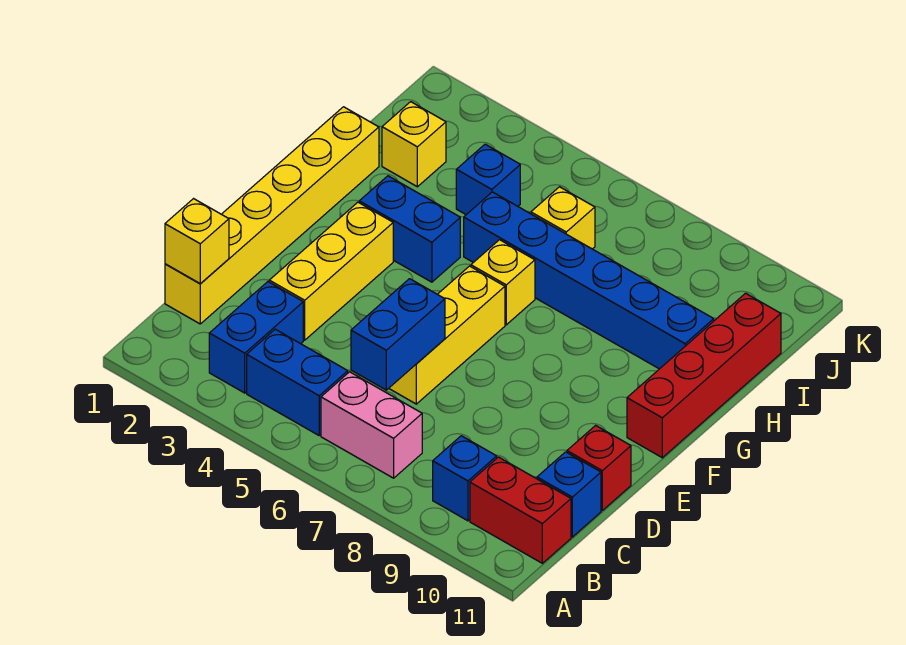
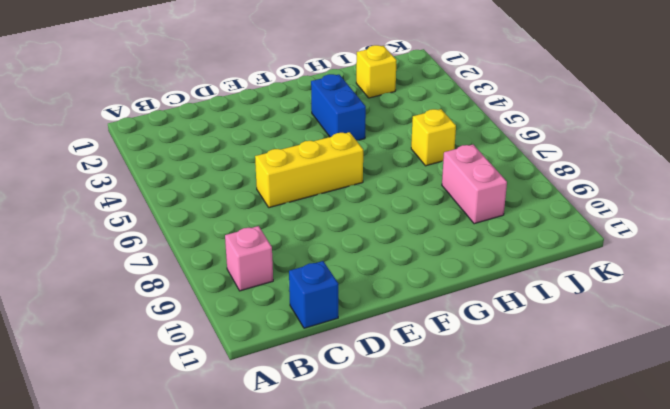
pink 1x1 brick [225,226,273,291] -> blue 1x1 brick [433,436,497,521]
pink 1x2 brick [442,145,507,224] -> pink 1x2 brick moved to [321,372,422,478]
none -> blue 1x2 brick [209,282,303,393]
none -> blue 1x2 brick [247,329,348,435]
none -> red 1x2 brick [470,457,571,563]

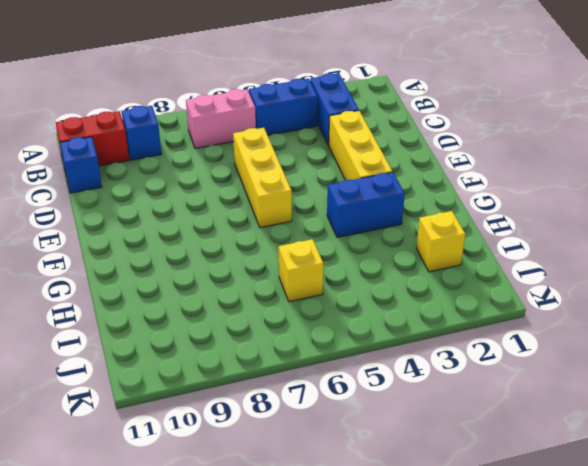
none -> yellow 1x6 brick [165,107,379,324]
none -> red 1x1 brick [567,426,631,510]
none -> red 1x4 brick [627,293,781,458]

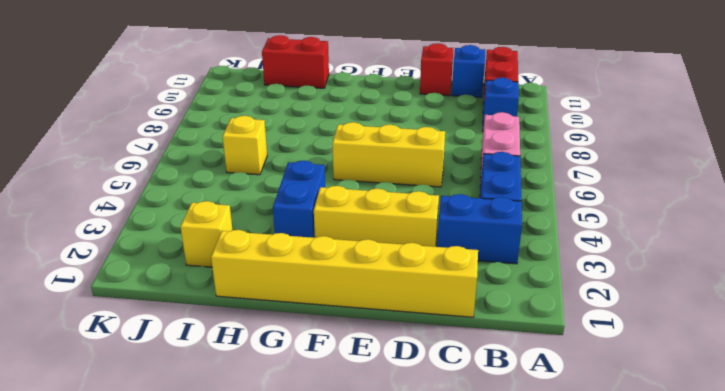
red 1x2 brick [262,35,329,88] -> red 1x4 brick [627,293,781,458]
none -> yellow 1x1 brick [471,240,535,325]
none -> blue 1x6 brick [464,192,714,369]
none -> blue 1x1 brick [456,144,520,215]

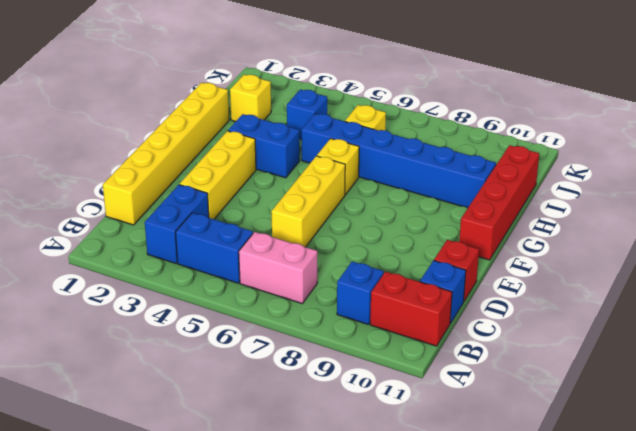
none -> yellow 1x1 brick [165,199,229,283]
none -> blue 1x2 brick [351,279,445,390]

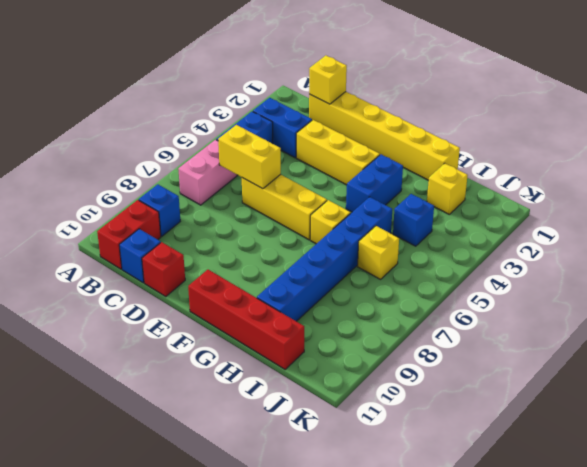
yellow 1x2 brick [218,125,281,189] -> blue 1x2 brick [351,279,445,390]

